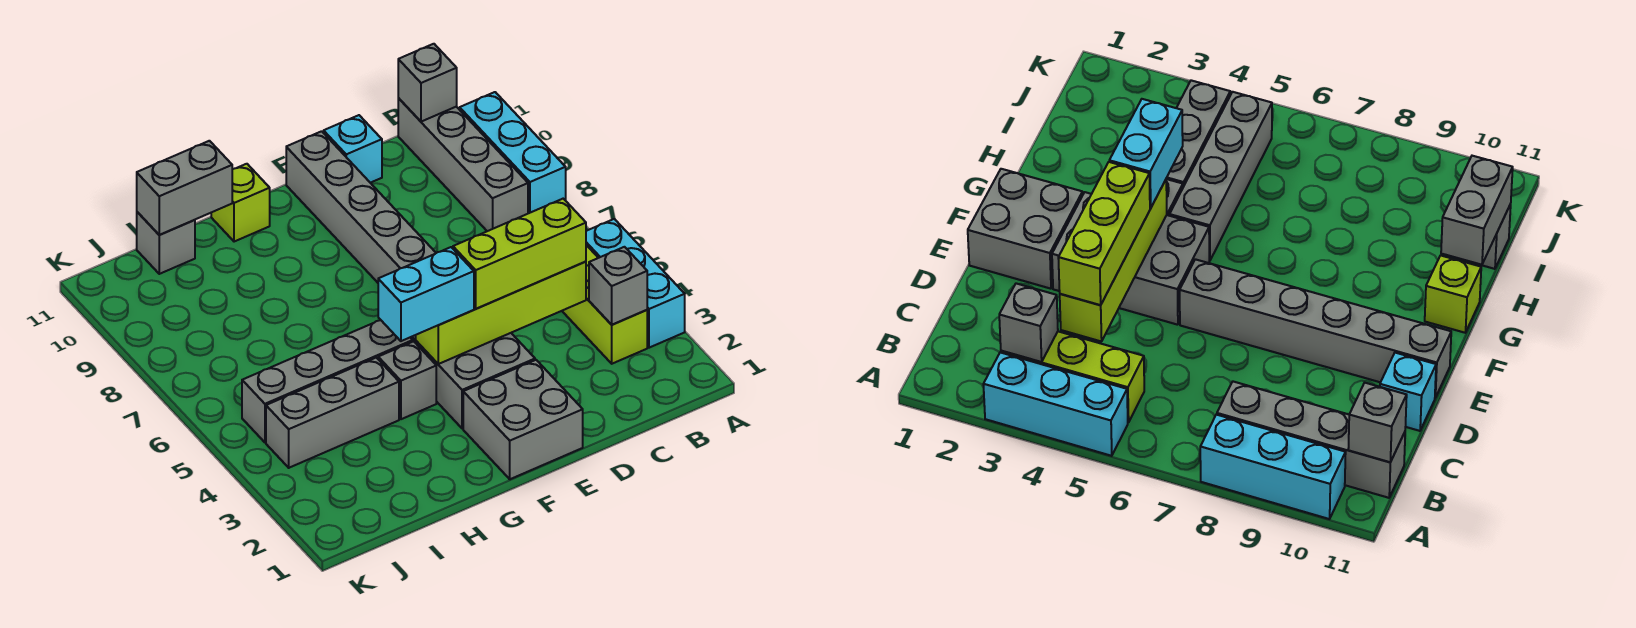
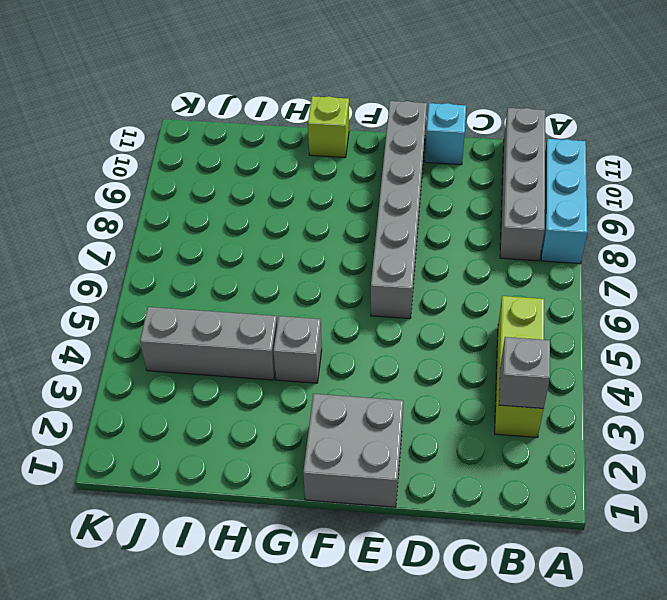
none -> cyan 1x3 brick [586,219,685,348]
none -> grey 2x3 brick [410,333,535,429]
none -> grey 1x4 brick [242,320,413,442]

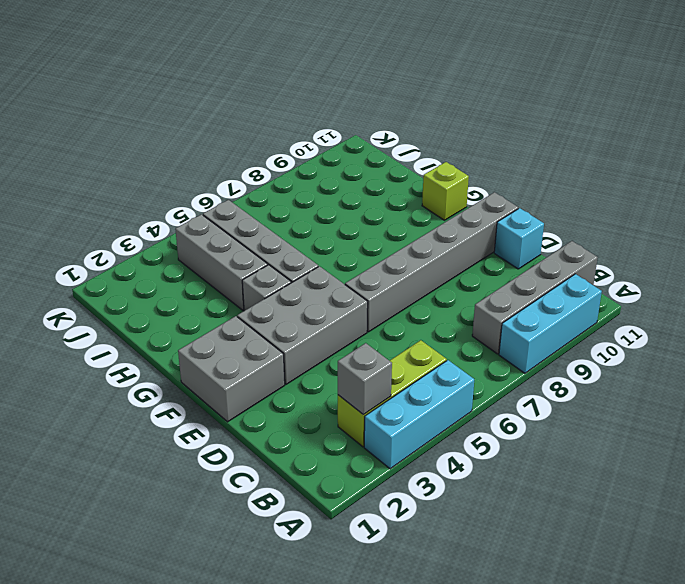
none -> grey 1x1 brick [137,212,195,274]
none -> grey 1x1 brick [398,44,457,122]
none -> lime 1x4 brick [416,261,586,364]

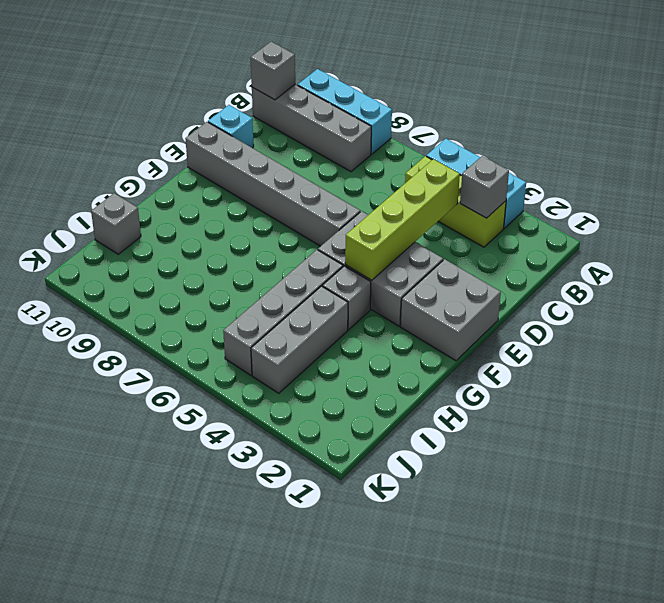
none -> lime 1x1 brick [211,164,270,242]
none -> grey 1x2 brick [137,141,232,235]
none -> lime 1x3 brick [453,199,586,309]

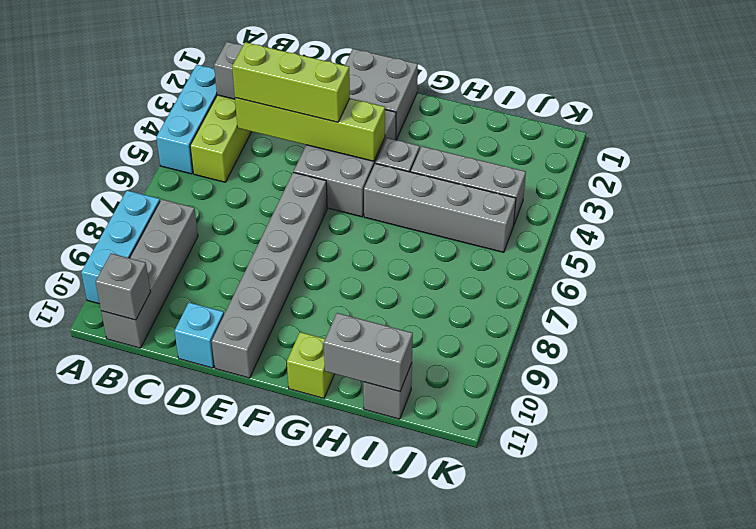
none -> cyan 1x2 brick [378,247,474,341]

